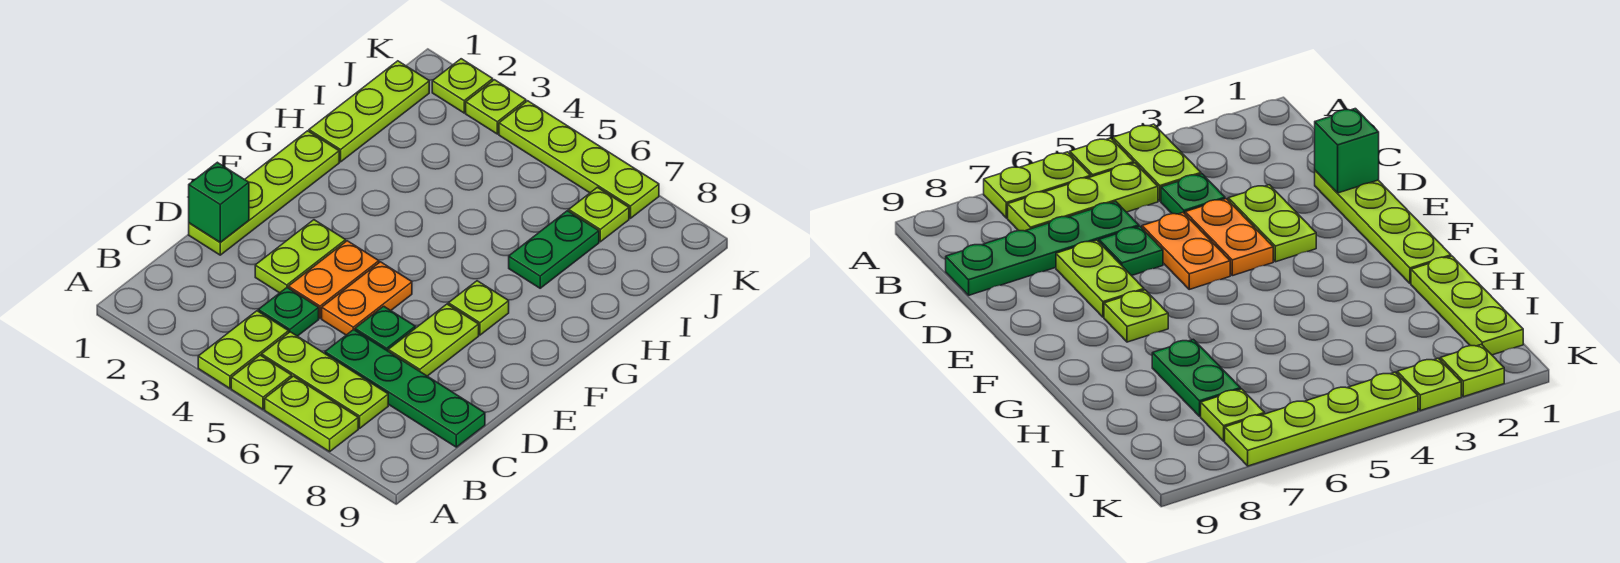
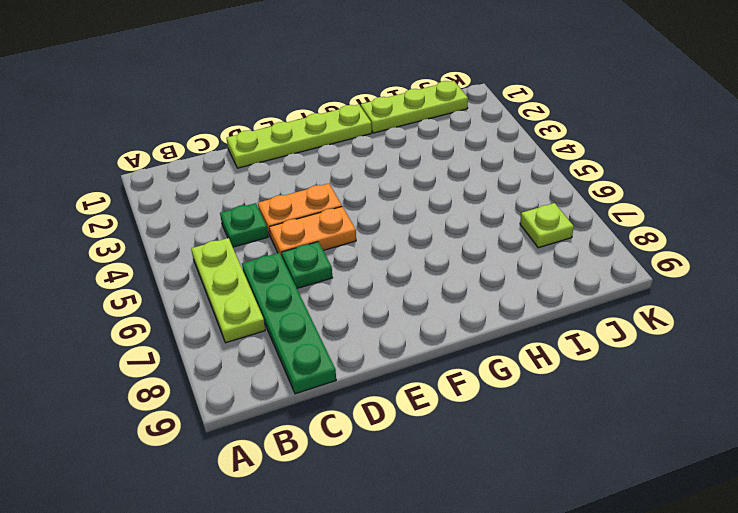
none -> lime 1x2 plate [198,311,289,388]
none -> lime 1x1 plate [231,355,292,409]
none -> lime 1x2 plate [265,376,358,452]

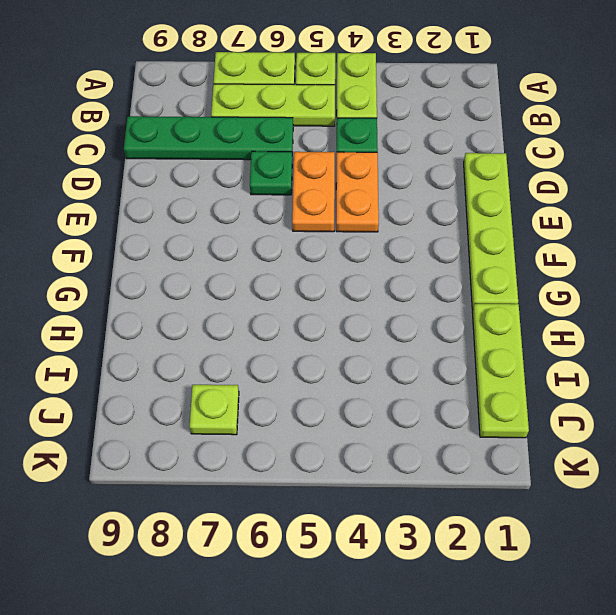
none -> lime 1x2 plate [255,220,346,293]
none -> lime 1x2 plate [388,304,479,376]
none -> lime 1x1 plate [448,281,509,335]

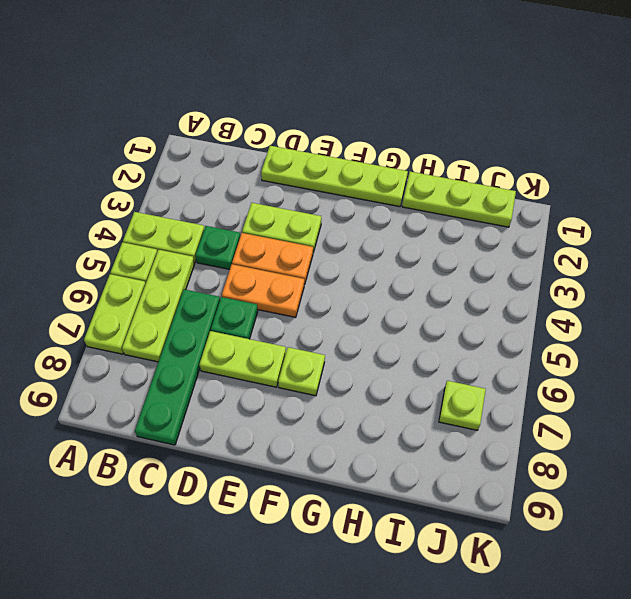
none -> green 1x2 plate [509,211,599,288]
none -> lime 1x1 plate [432,59,493,113]
none -> lime 1x1 plate [466,80,526,134]

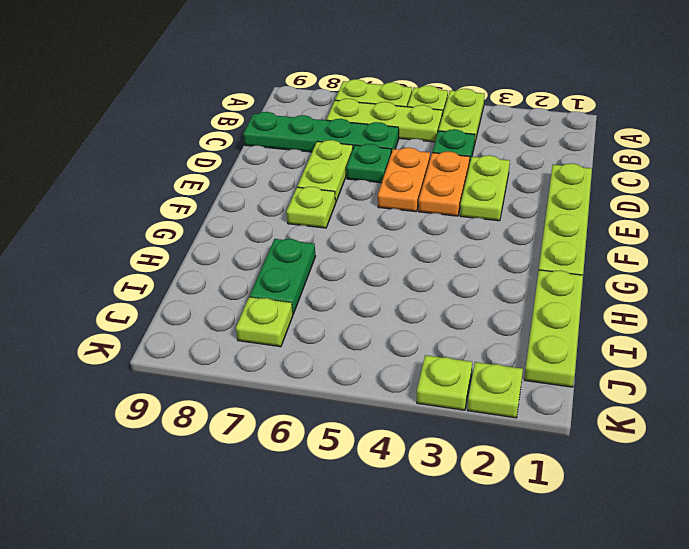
none -> lime 1x4 plate [499,101,659,218]
none -> green 1x1 brick [189,162,249,242]

